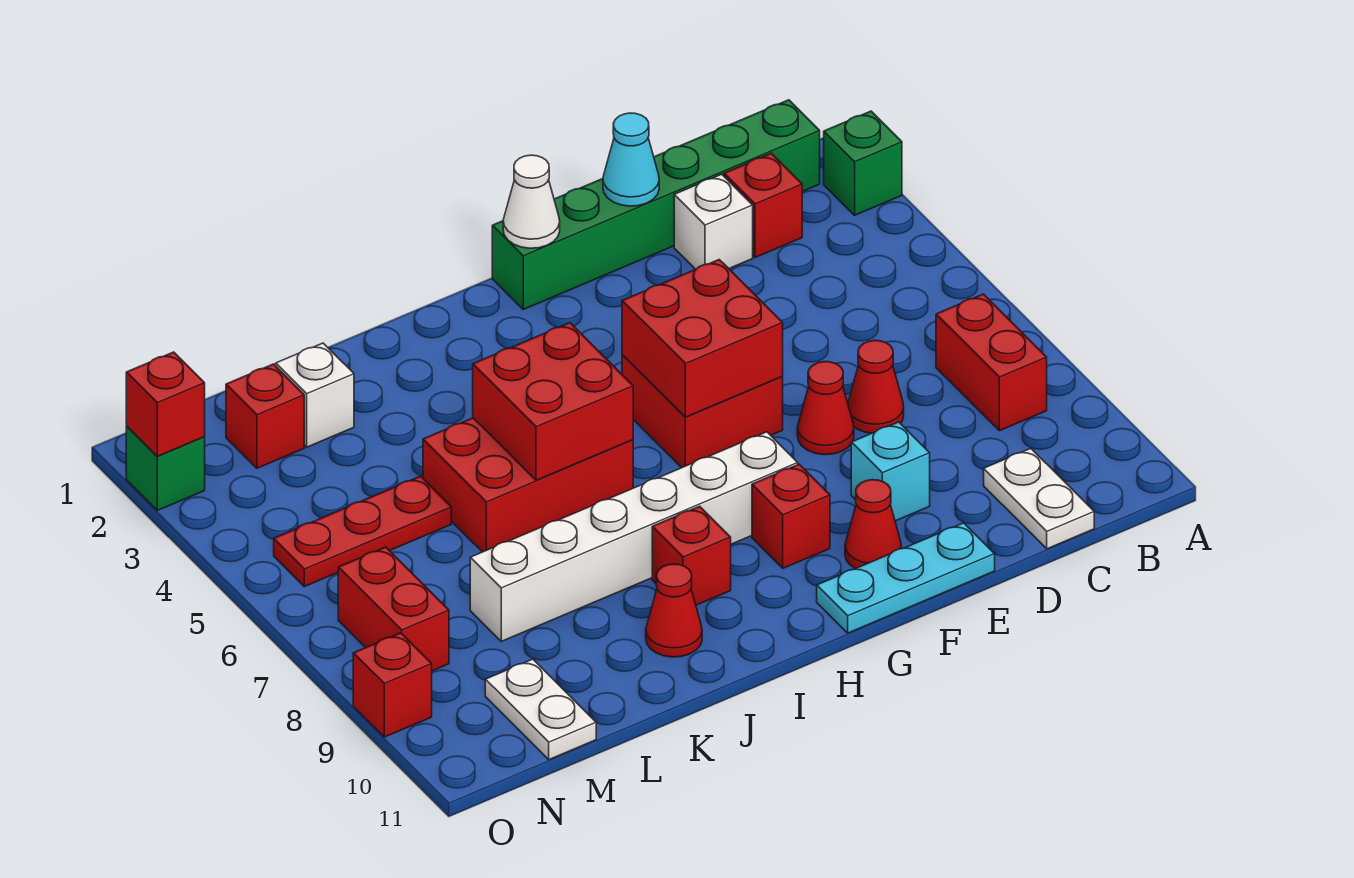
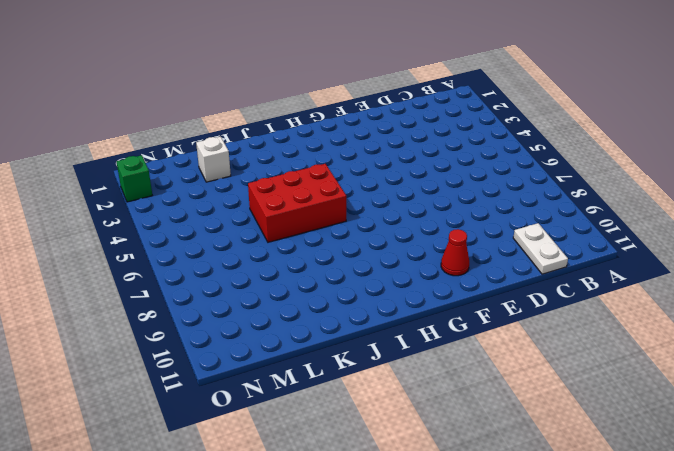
none -> green 1x1 brick [824,111,902,215]
none -> green 1x6 brick [492,100,820,309]
none -> red 1x2 brick [936,294,1047,431]

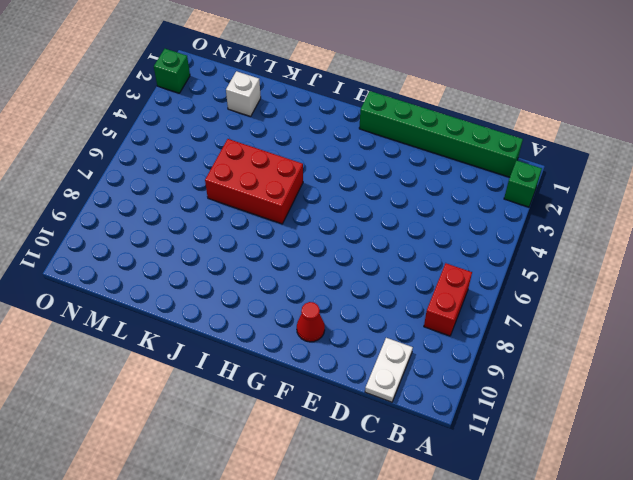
none -> red 1x1 brick [724,153,802,258]
none -> white 1x1 brick [674,174,753,269]
none -> red 1x1 cone [848,340,904,433]

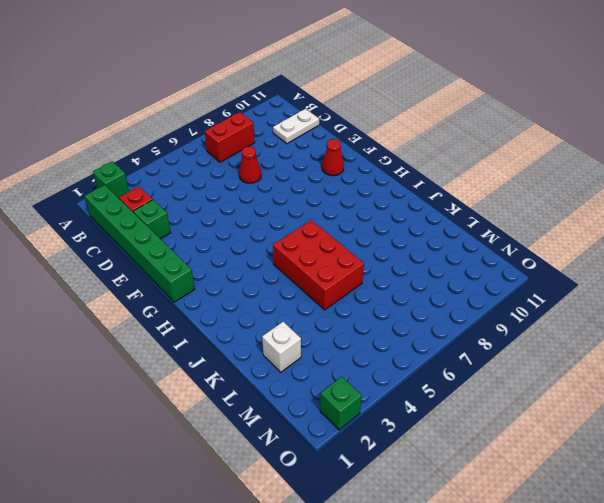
green 1x1 brick [133,200,171,239] -> white 1x1 brick [674,174,753,269]
none -> red 1x1 cone [797,362,854,455]
none -> cyan 1x1 brick [851,422,930,521]
none -> cyan 1x3 plate [817,523,995,633]

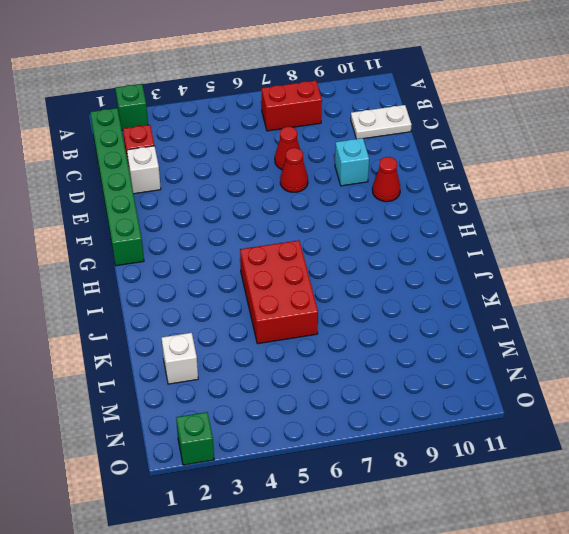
none -> cyan 1x3 plate [817,523,995,633]
none -> red 2x2 brick [622,355,783,468]
none -> white 1x6 brick [470,432,798,641]

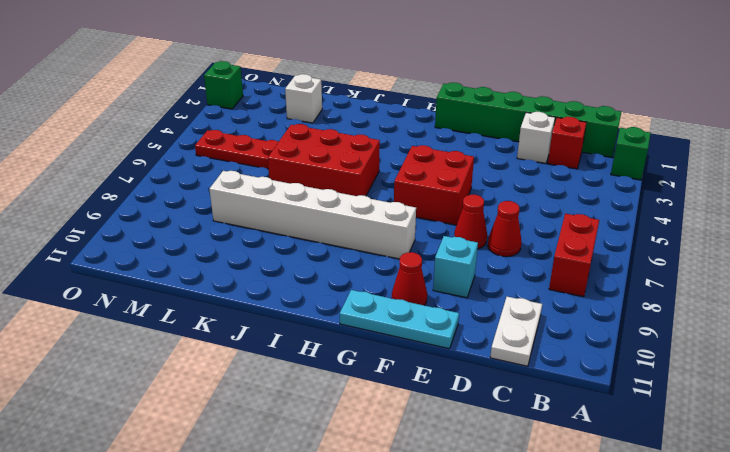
none -> red 1x1 brick [752,464,830,568]
none -> red 1x1 brick [652,506,731,605]
none -> red 1x1 cone [646,564,702,657]

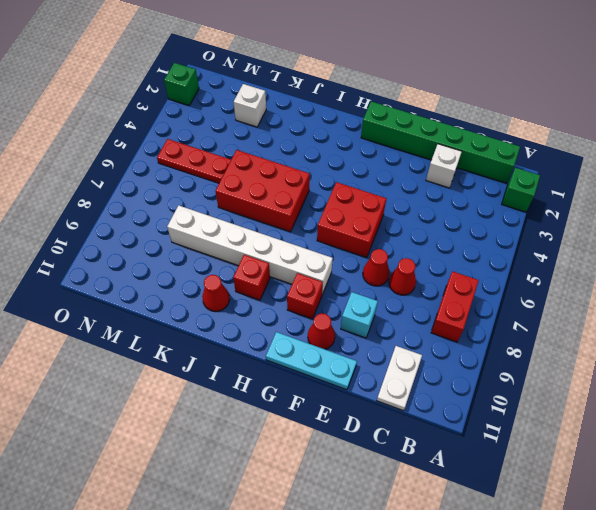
none -> red 1x1 brick [724,153,802,258]
none -> red 1x1 brick [226,364,304,468]
none -> white 1x2 plate [485,659,596,760]

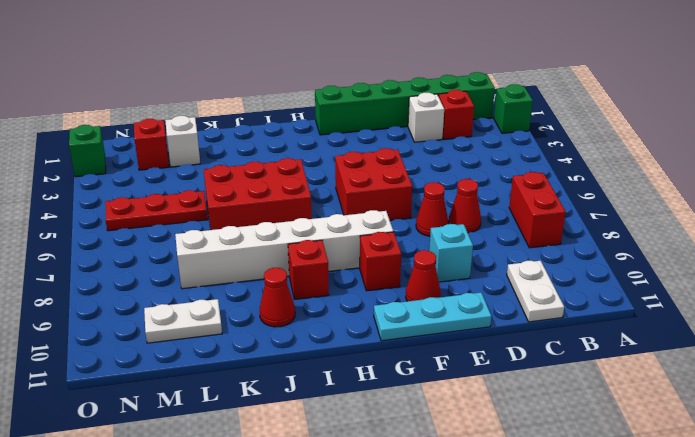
white 1x2 plate [144,299,222,343] -> white 1x2 plate turned to [485,659,596,760]
none -> red 1x2 brick [338,547,449,671]
none -> red 1x1 brick [353,633,432,737]
none -> cyan 1x1 cone [603,113,659,206]

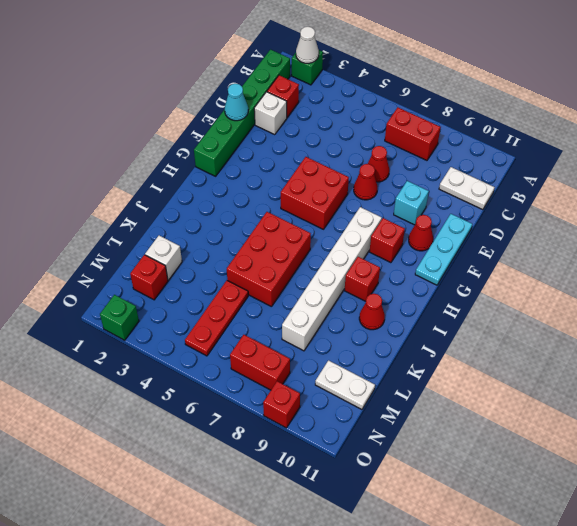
white 1x1 cone [296,27,319,63] -> white 1x1 cone moved to [503,155,560,248]
none -> red 2x2 brick [622,260,783,417]
none -> red 2x2 brick [473,323,633,480]
none -> red 1x1 brick [126,352,205,456]

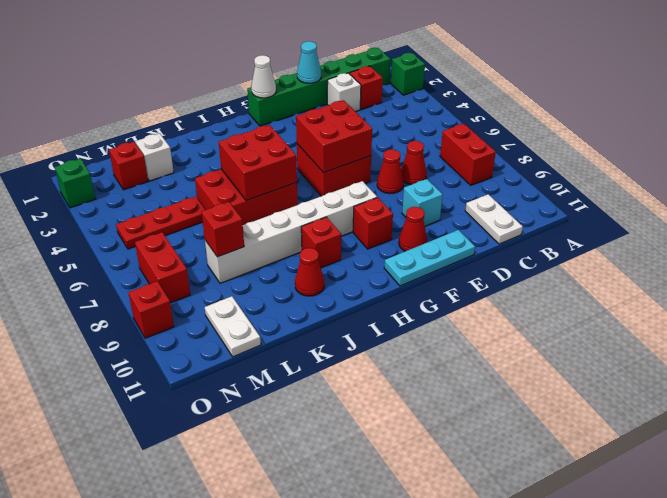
red 1x1 brick [202,202,244,257] -> red 1x1 brick moved to [126,352,205,456]

